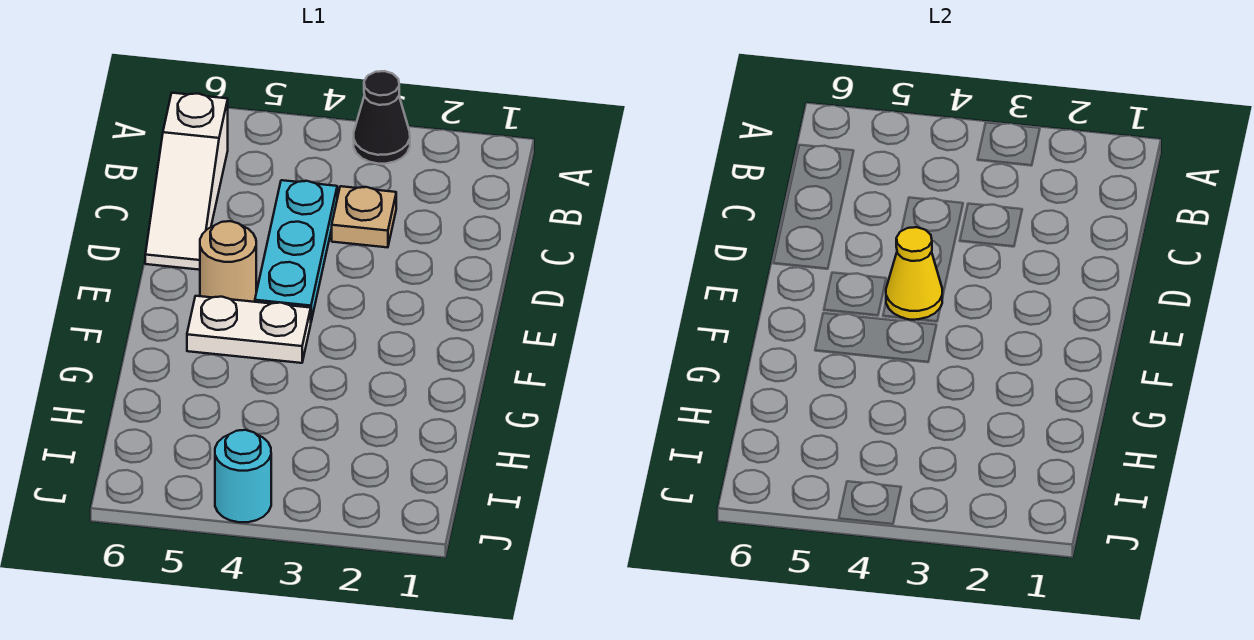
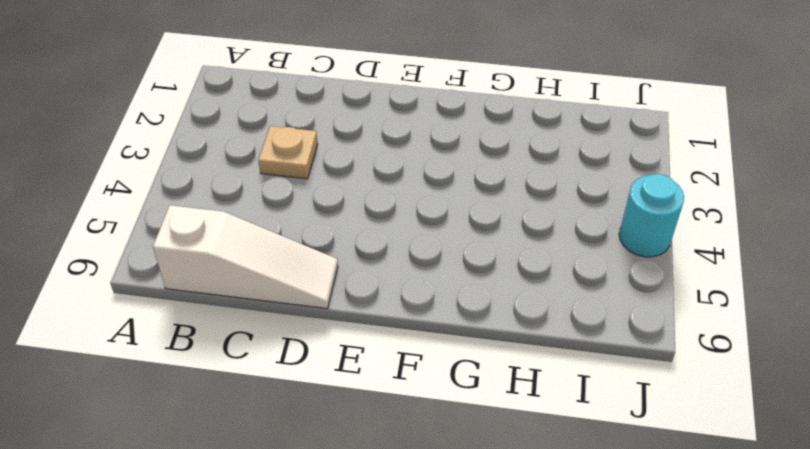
none -> black 1x1 cone [354,71,410,164]
none -> cyan 1x3 plate [255,180,337,321]

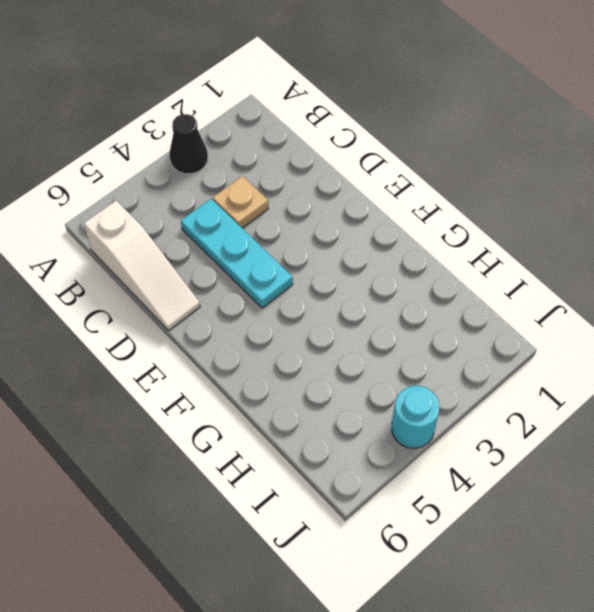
none -> tan 1x1 round brick [200,221,256,302]
none -> white 1x2 plate [187,296,311,363]

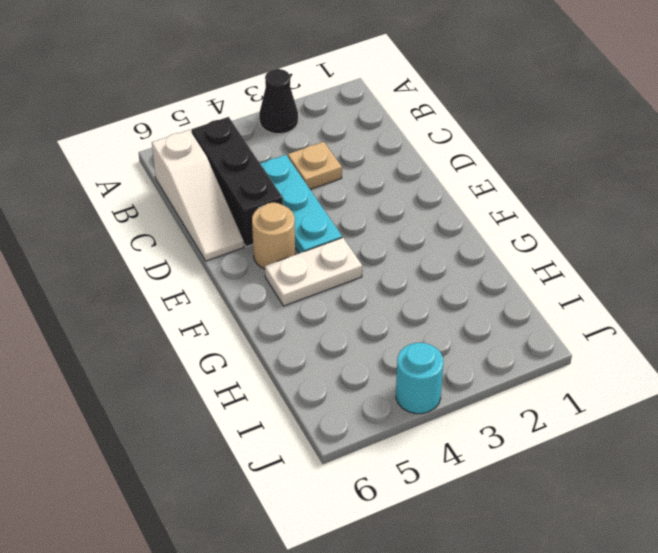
black 1x3 brick [191,117,283,247] -> none
none -> yellow 1x1 cone [886,227,942,320]

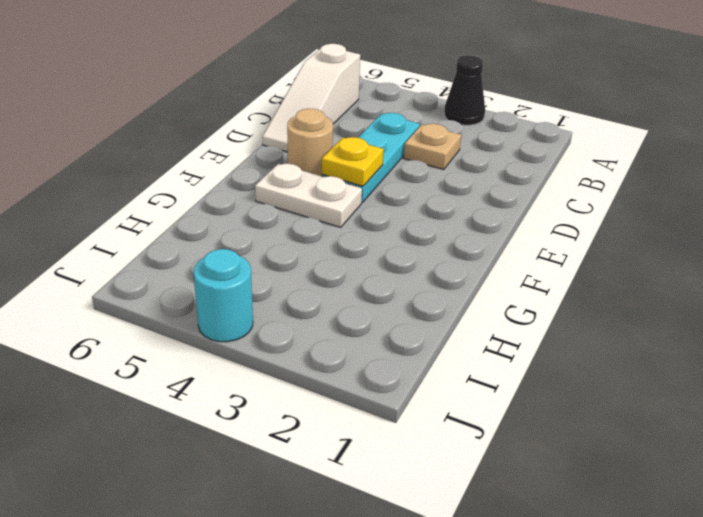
yellow 1x1 plate [322,137,384,186] -> yellow 1x1 cone [886,227,942,320]

